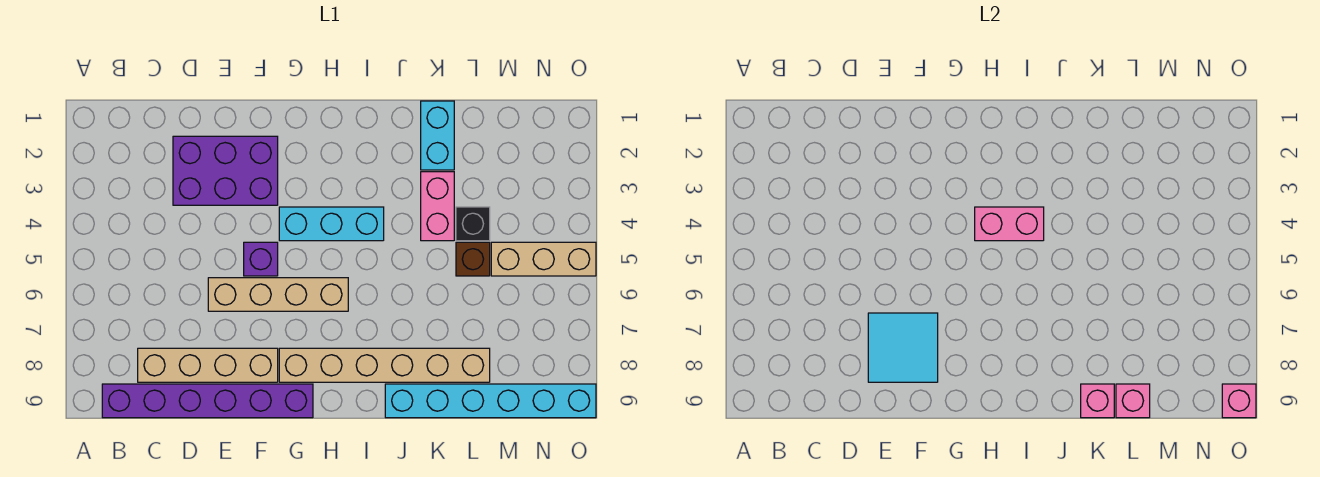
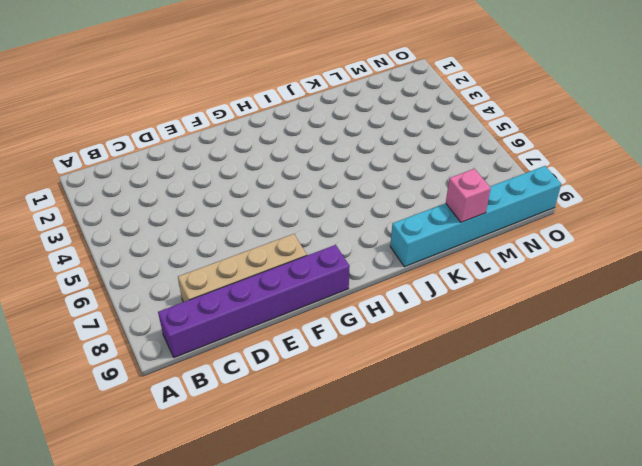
none -> purple 2x3 brick [173,136,278,205]
none -> tan 1x4 brick [208,278,348,311]
none -> purple 1x1 brick [244,242,278,276]

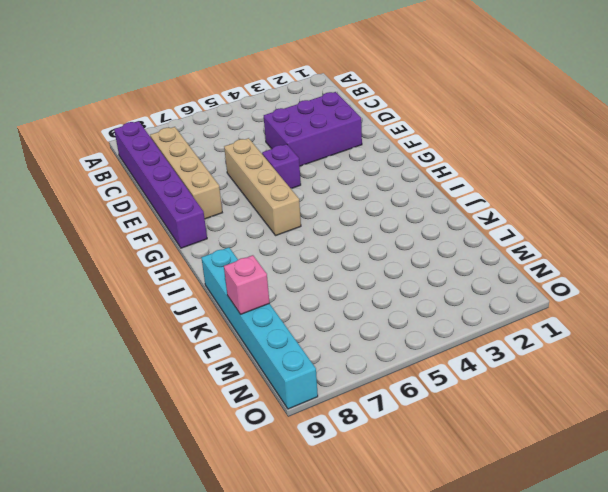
purple 2x3 brick [264,92,362,166] -> purple 2x3 brick turned to [173,136,278,205]
none -> cyan 1x3 brick [279,207,384,241]
none -> tan 1x6 brick [279,348,490,382]
none -> cyan 1x2 brick [421,101,454,170]

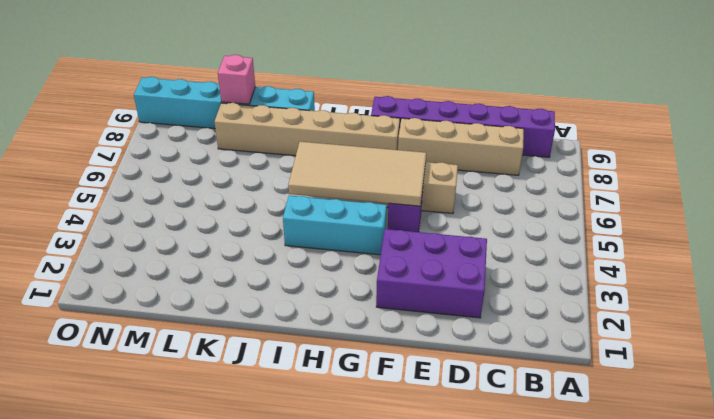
tan 2x4 tile [288,142,426,206] -> none
none -> cyan 1x2 brick [421,101,454,170]
none -> pink 1x2 brick [421,172,454,241]
none -> black 1x1 brick [456,207,490,241]

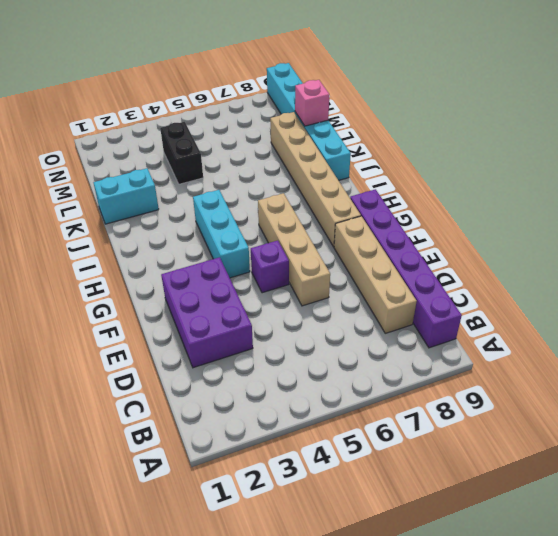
black 1x2 brick [160,122,203,184] -> black 1x1 brick [456,207,490,241]
none -> pink 1x2 brick [421,172,454,241]
none -> brown 1x1 brick [456,242,490,276]
none -> tan 1x3 brick [491,242,596,276]

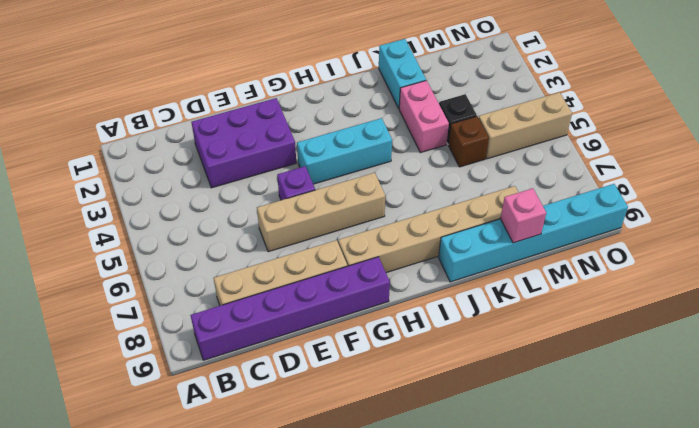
none -> cyan 2x2 tile [868,313,938,382]
none -> pink 1x2 brick [975,207,1044,241]
none -> pink 1x1 brick [1081,384,1114,418]

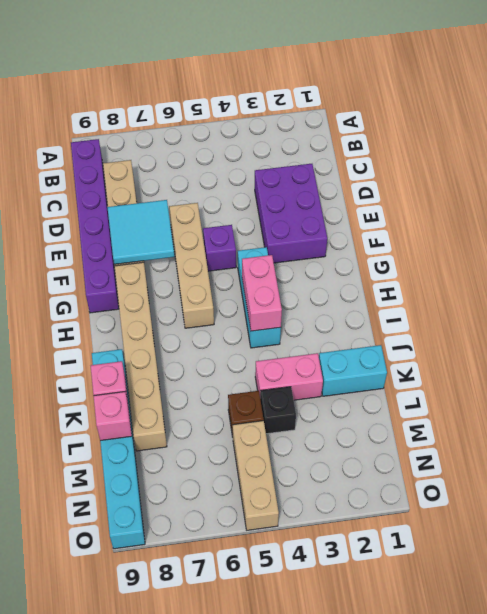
none -> pink 1x1 brick [1222,384,1256,418]

